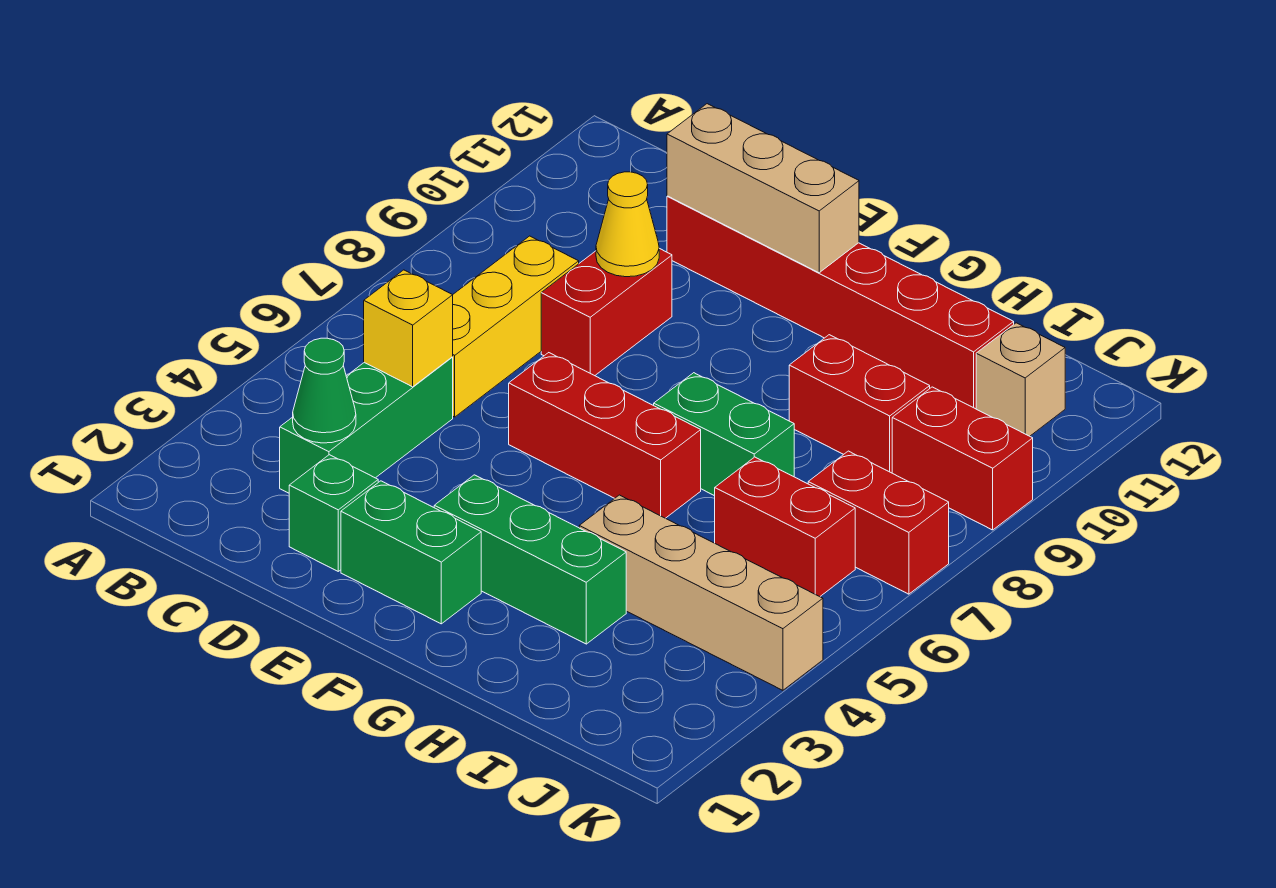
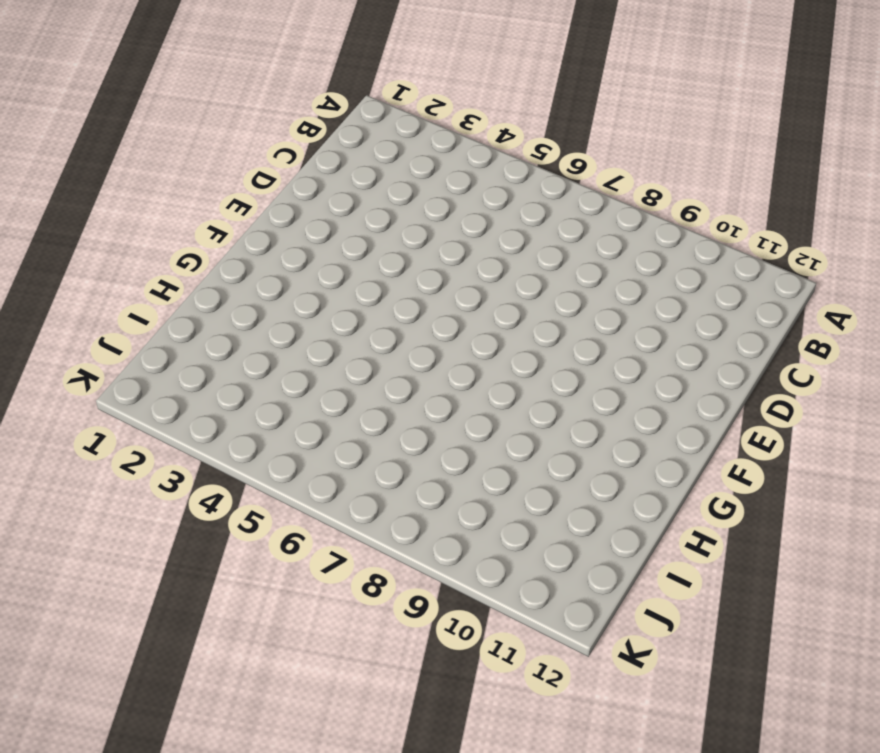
none -> green 1x3 brick [280,357,453,493]
none -> yellow 1x3 brick [453,236,579,417]
none -> green 1x1 brick [289,455,378,571]

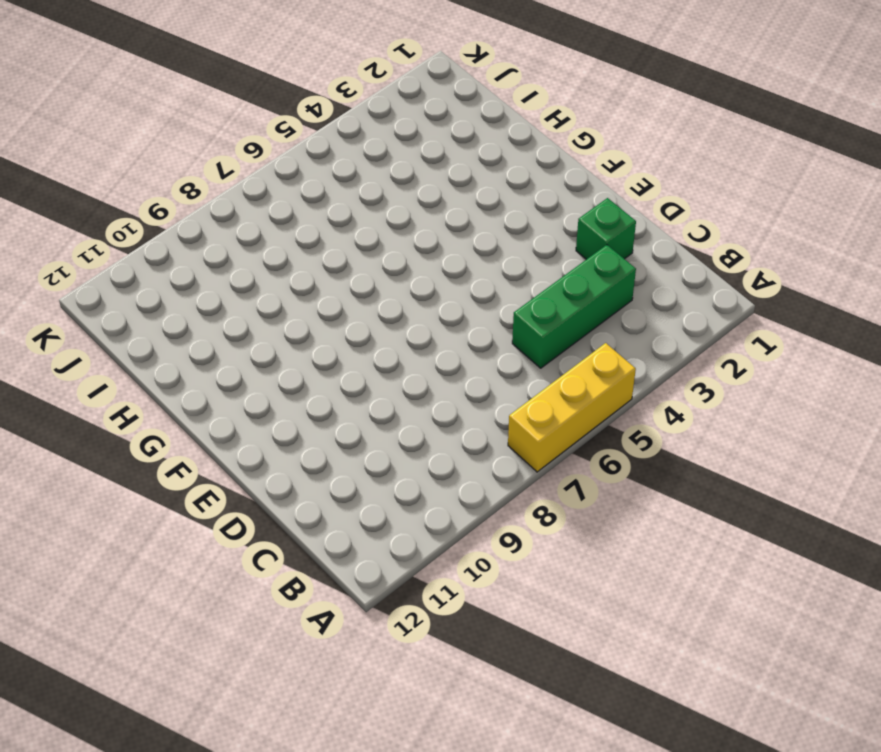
yellow 1x3 brick [508,343,636,472] -> yellow 1x3 brick moved to [453,236,579,417]
none -> red 1x2 brick [541,248,672,376]
none -> red 1x6 brick [667,196,1014,409]
none -> green 1x2 brick [341,481,481,624]

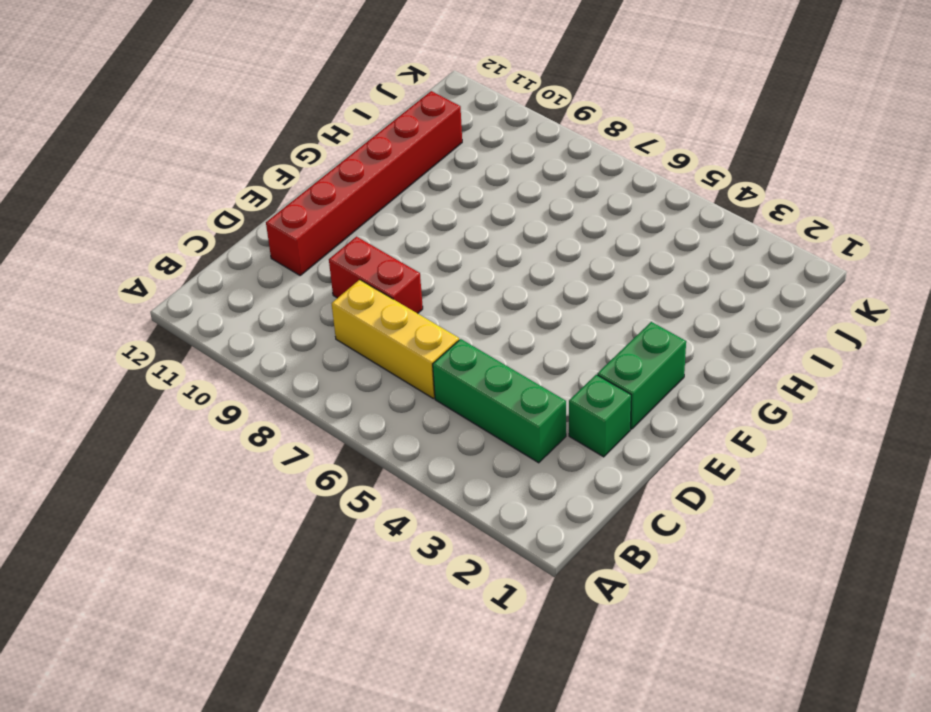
none -> red 1x3 brick [509,353,701,518]
none -> green 1x3 brick [434,475,626,644]
none -> green 1x2 brick [654,373,794,496]

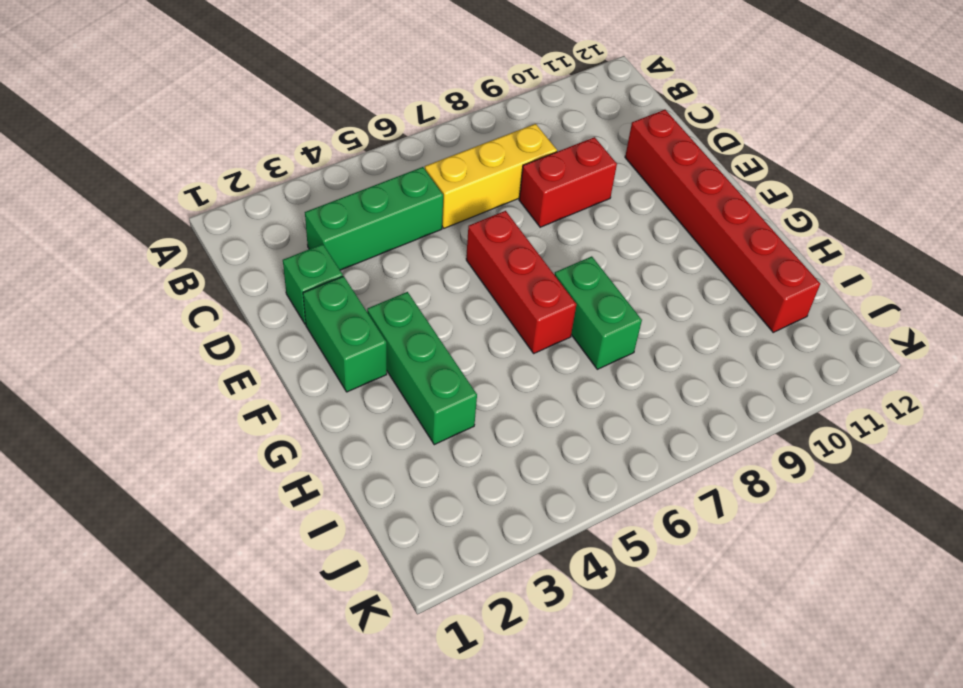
none -> tan 1x4 brick [579,495,823,690]
none -> red 1x2 brick [789,335,930,473]
none -> red 1x2 brick [715,457,855,597]

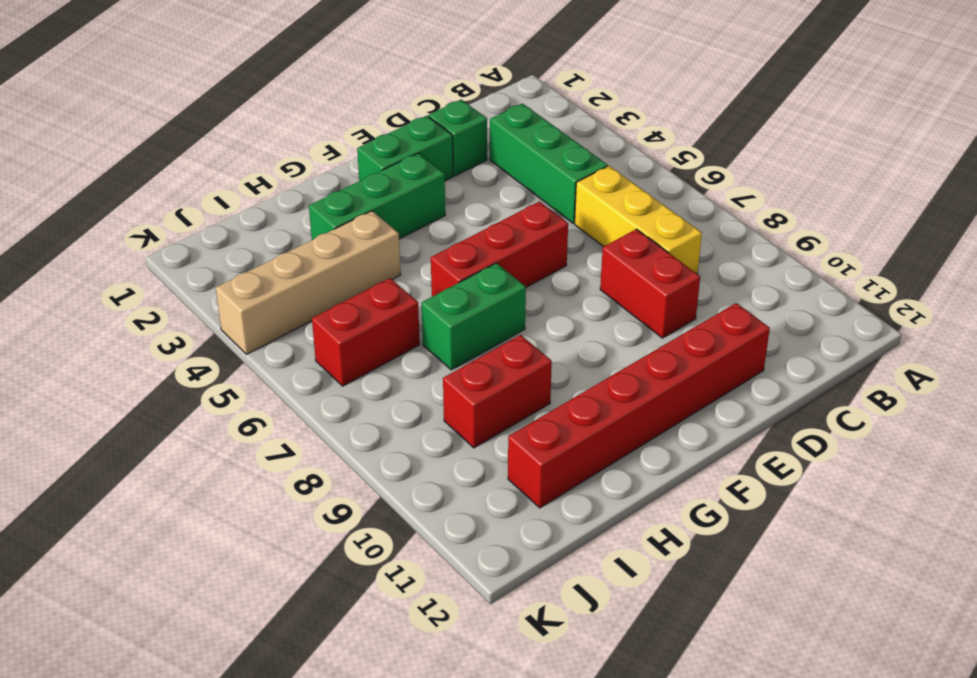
none -> red 1x2 brick [808,451,949,594]
none -> red 1x2 brick [892,387,1033,530]
none -> tan 1x1 brick [976,323,1065,436]

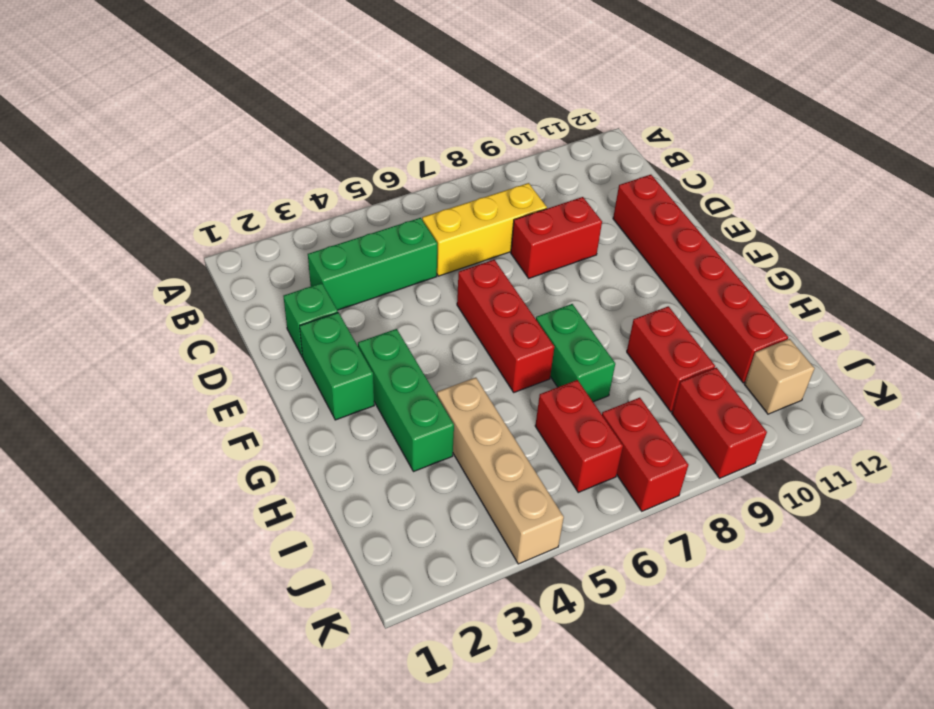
none -> green 1x1 cone [293,338,356,443]
none -> yellow 1x1 brick [364,270,453,387]
none -> yellow 1x1 cone [596,172,659,277]

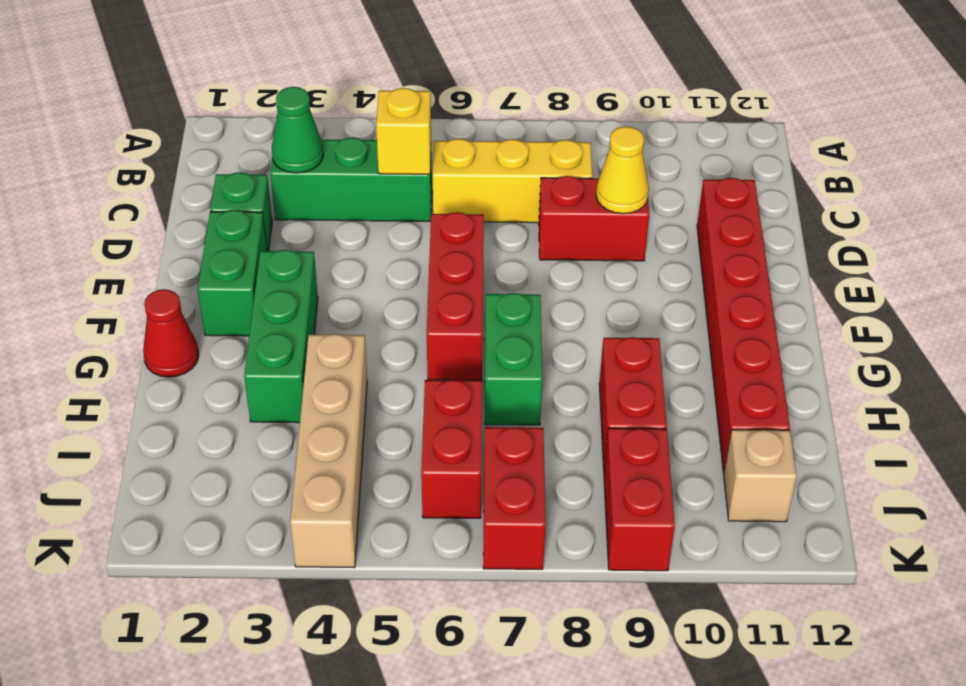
red 1x1 cone [143,289,199,377] -> none
none -> tan 1x3 brick [667,104,859,273]

